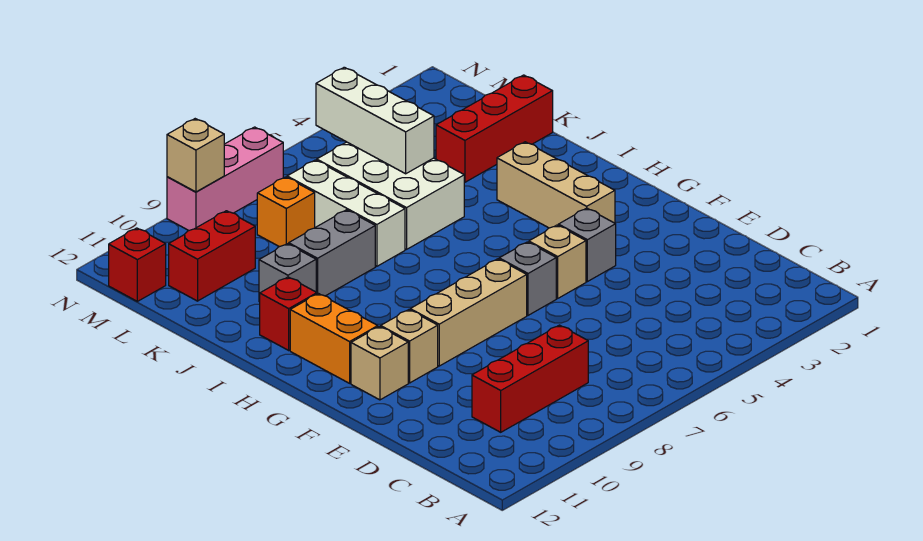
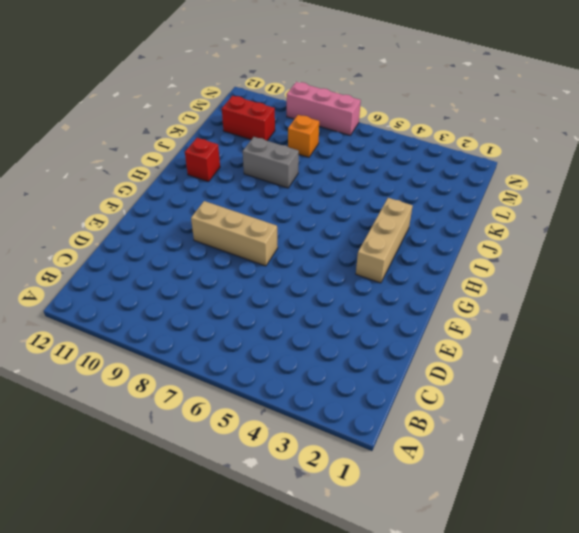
none -> red 1x3 brick [472,325,588,432]
none -> grey 1x1 brick [558,208,616,282]
none -> tan 1x1 brick [529,225,586,298]

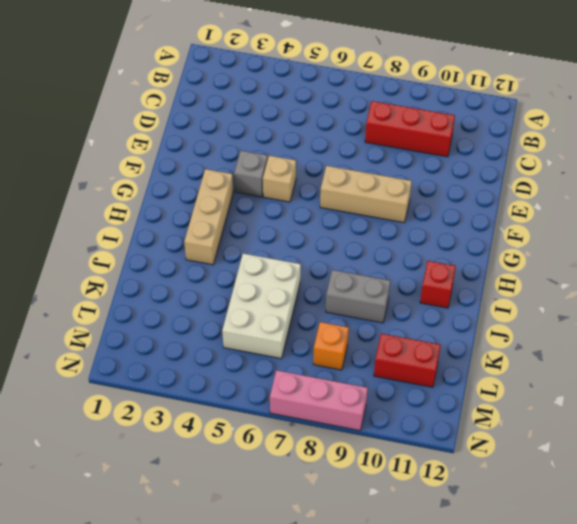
none -> grey 1x1 brick [499,242,556,315]
none -> tan 1x1 brick [381,310,438,383]
none -> tan 1x1 brick [351,327,408,400]

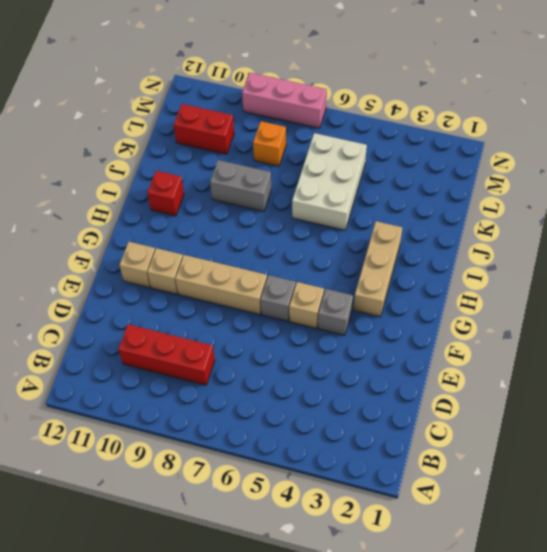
none -> orange 1x2 brick [290,294,378,383]
none -> white 1x3 brick [287,160,405,266]
none -> grey 1x1 brick [259,244,316,302]

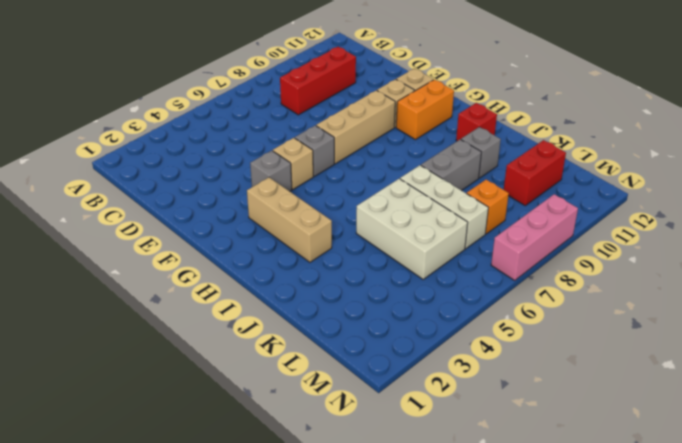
orange 1x2 brick [396,80,454,140] -> orange 1x2 brick turned to [290,294,378,383]
none -> red 1x3 brick [436,75,553,182]
none -> red 1x1 brick [109,228,166,301]
none -> white 1x3 brick [316,67,434,174]

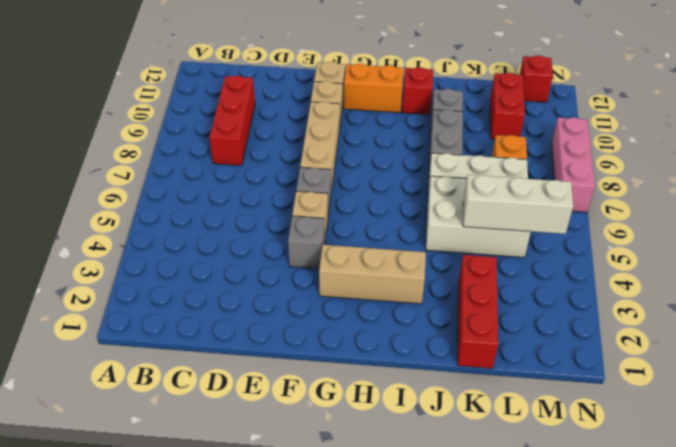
none -> tan 1x1 brick [167,119,224,192]

